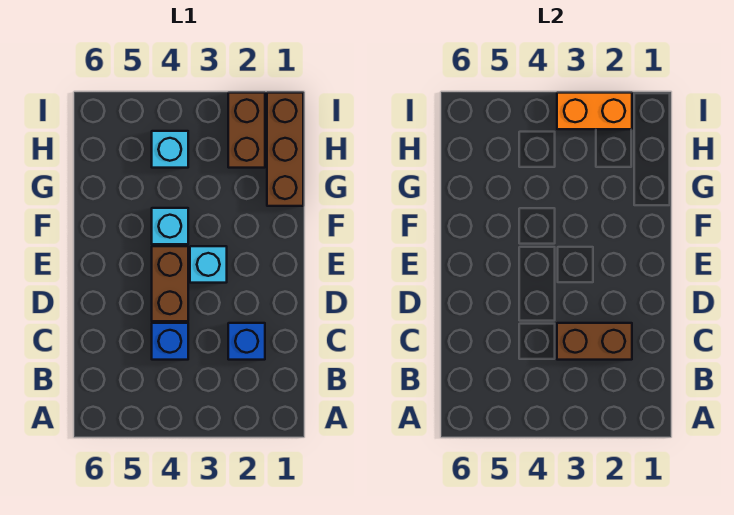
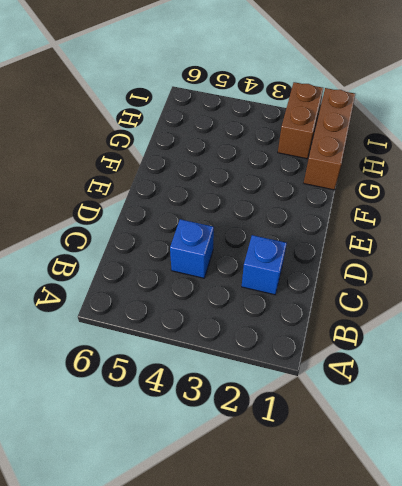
none -> brown 1x2 brick [152,246,188,321]
none -> cyan 1x1 brick [190,246,227,283]

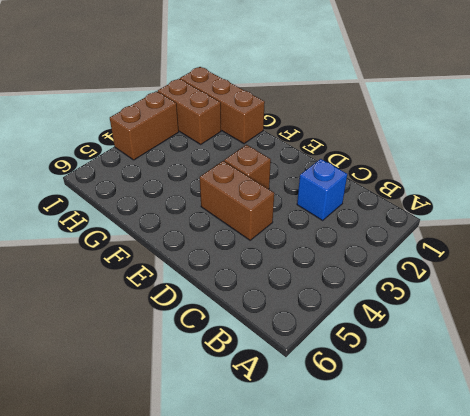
brown 1x1 brick [224,145,271,189] -> cyan 1x1 brick [190,246,227,283]
brown 1x2 brick [110,91,179,160] -> brown 1x2 brick moved to [557,323,632,360]
none -> blue 1x1 brick [152,323,188,360]
none -> cyan 1x1 brick [152,208,188,244]

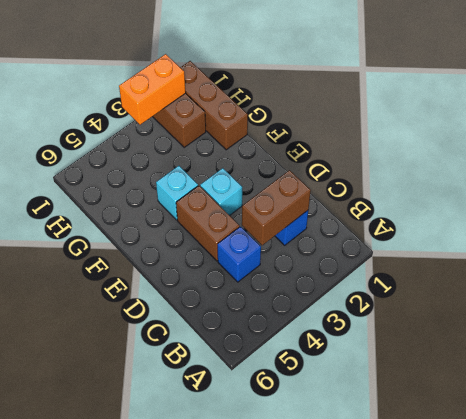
none -> cyan 1x1 brick [152,131,188,168]

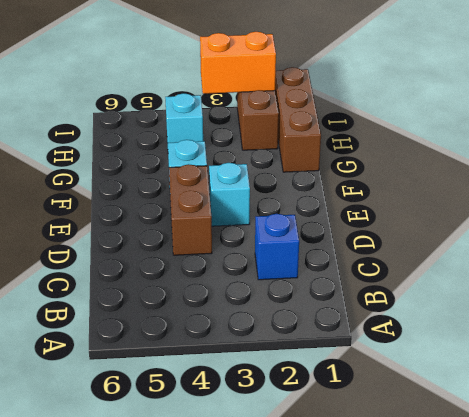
none -> blue 1x1 brick [152,323,188,360]
none -> brown 1x2 brick [557,323,632,360]

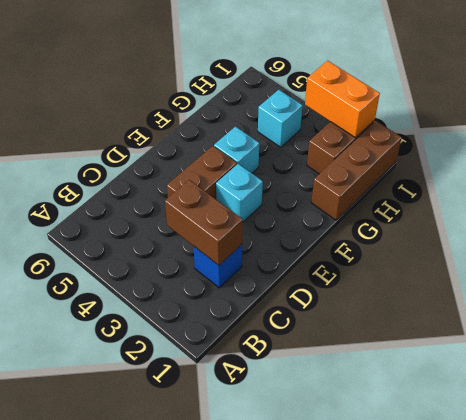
none -> blue 1x1 brick [152,323,188,360]

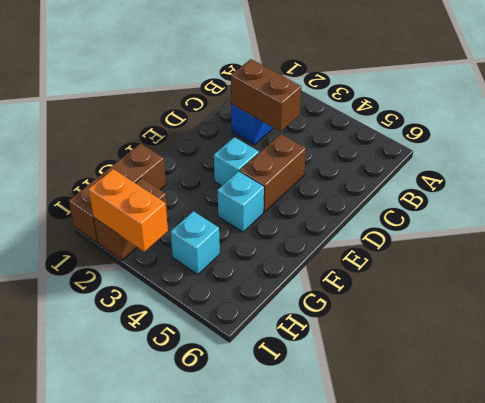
none -> blue 1x1 brick [152,323,188,360]

